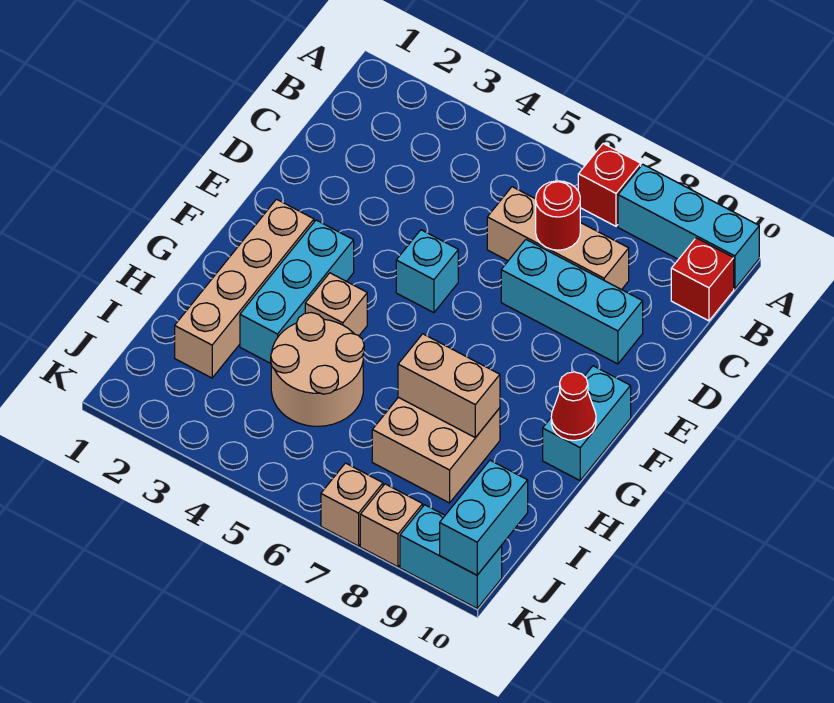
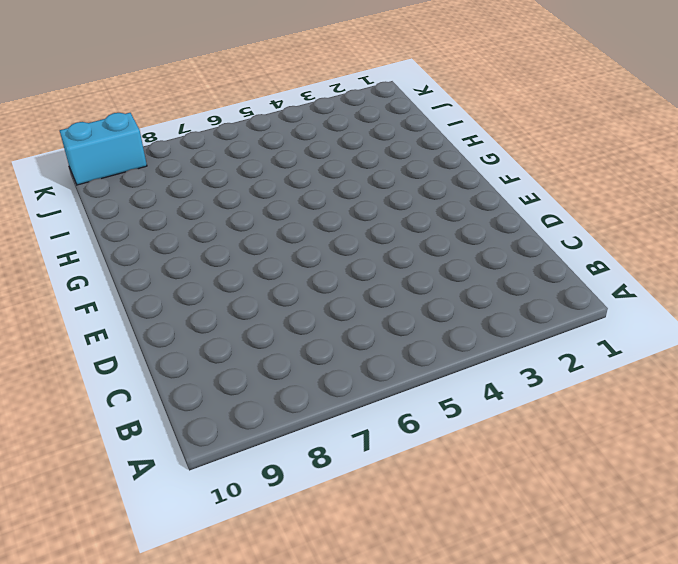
none -> red 1x1 brick [578,144,641,226]
none -> cyan 1x3 brick [618,164,759,289]
none -> red 1x1 brick [671,238,734,321]

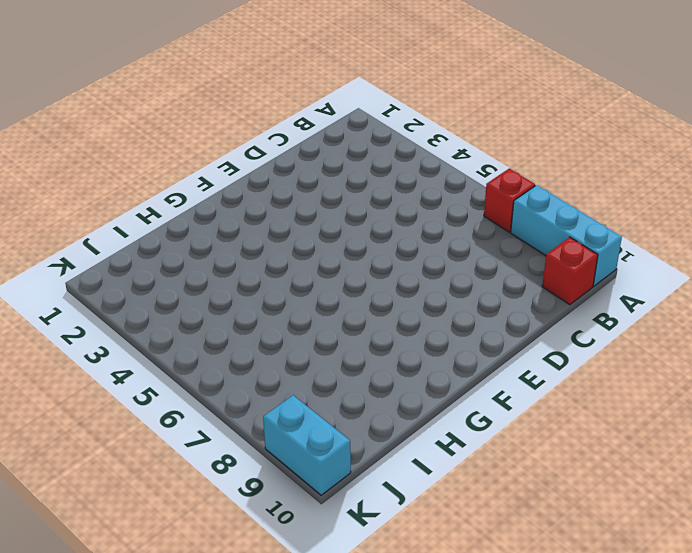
none -> tan 1x3 brick [487,187,629,290]
none -> cyan 1x3 brick [501,240,643,364]
none -> cyan 1x1 brick [396,230,458,313]

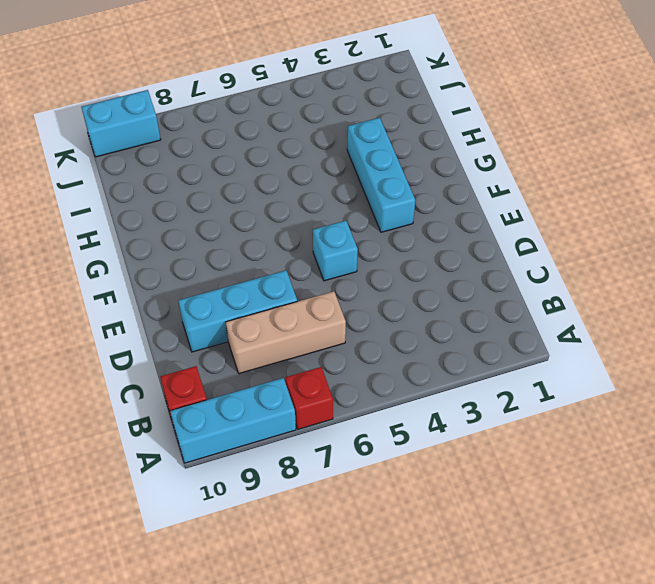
none -> tan 1x4 brick [175,199,314,378]
none -> cyan 1x2 brick [543,366,631,480]
none -> tan 1x1 brick [305,273,367,336]

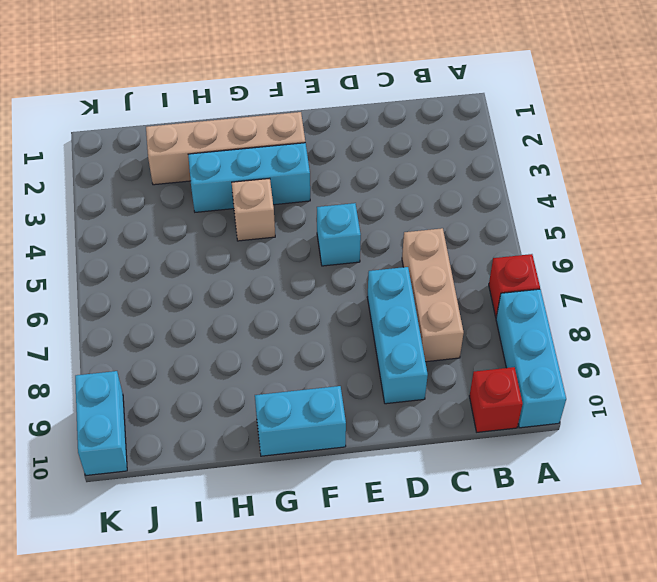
none -> tan 2x2 round brick [271,313,364,426]
none -> tan 2x2 brick [372,397,500,503]
none -> tan 1x1 brick [321,463,383,546]

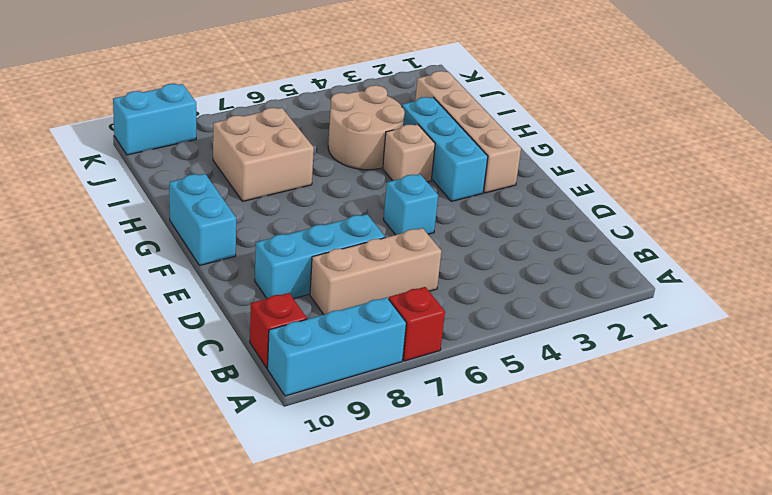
none -> tan 1x1 brick [321,463,383,546]
none -> tan 1x1 brick [360,484,423,567]
none -> red 1x1 round brick [536,181,580,250]

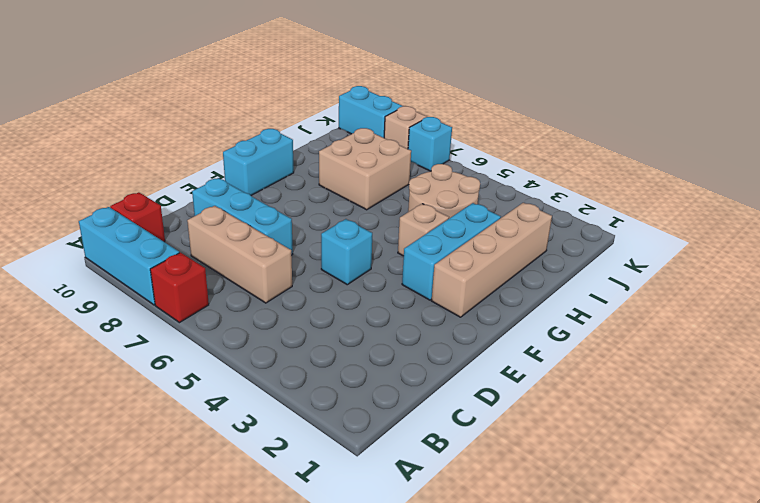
cyan 1x1 brick [408,117,452,171] -> tan 1x1 brick [321,463,383,546]
none -> red 1x1 round brick [536,181,580,250]
none -> red 1x1 cone [551,372,596,440]
none -> tan 1x2 brick [398,334,500,438]

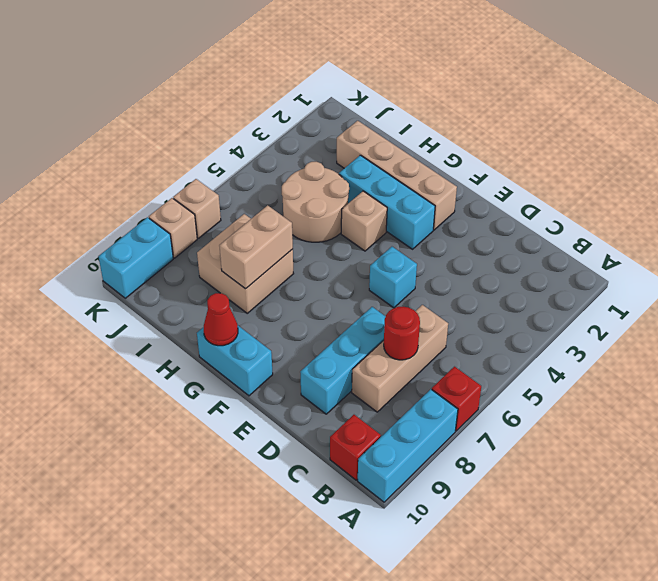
none -> cyan 1x2 brick [440,460,528,575]

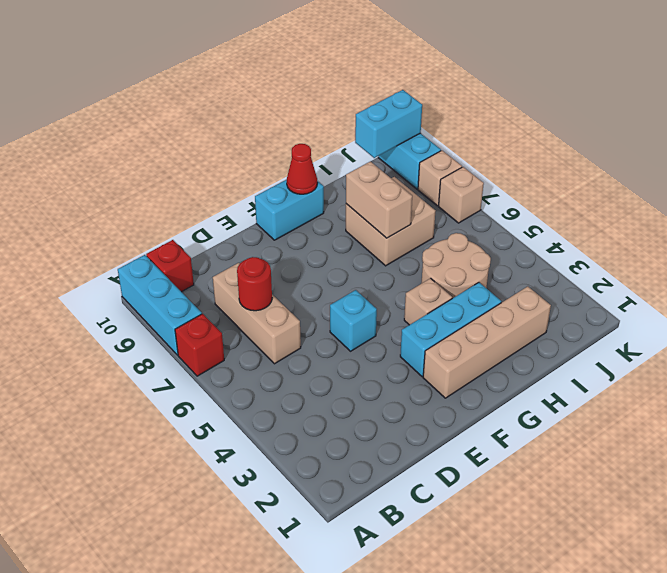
none -> cyan 1x3 brick [501,240,643,364]

